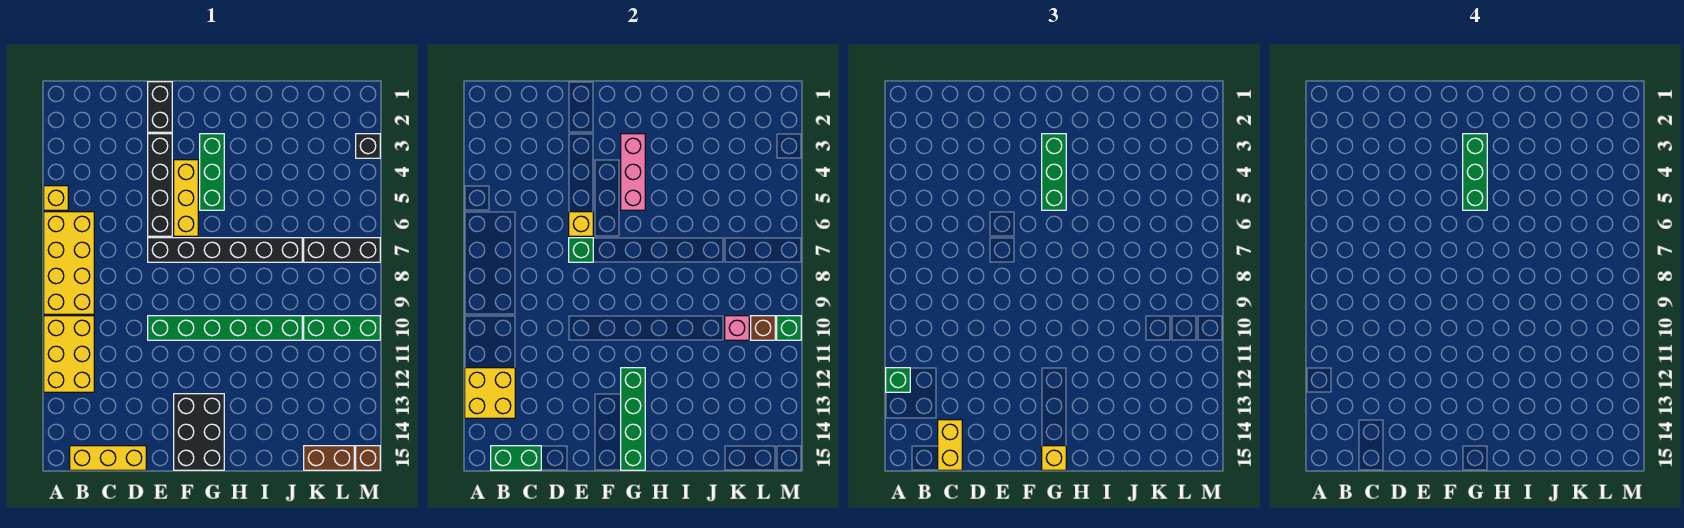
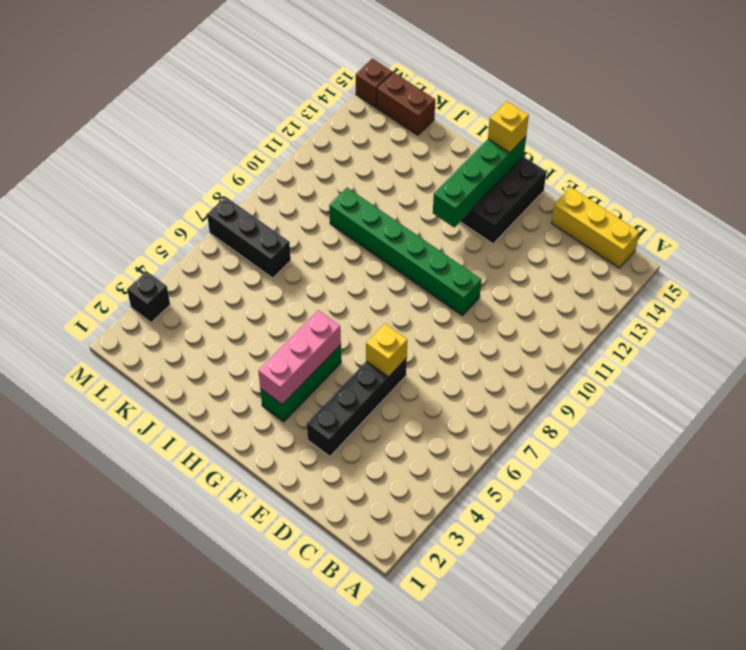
none -> yellow 1x1 brick [44,186,68,210]
none -> yellow 2x4 brick [44,212,94,314]
none -> yellow 2x3 brick [44,316,94,392]
none -> black 1x2 brick [148,82,172,132]

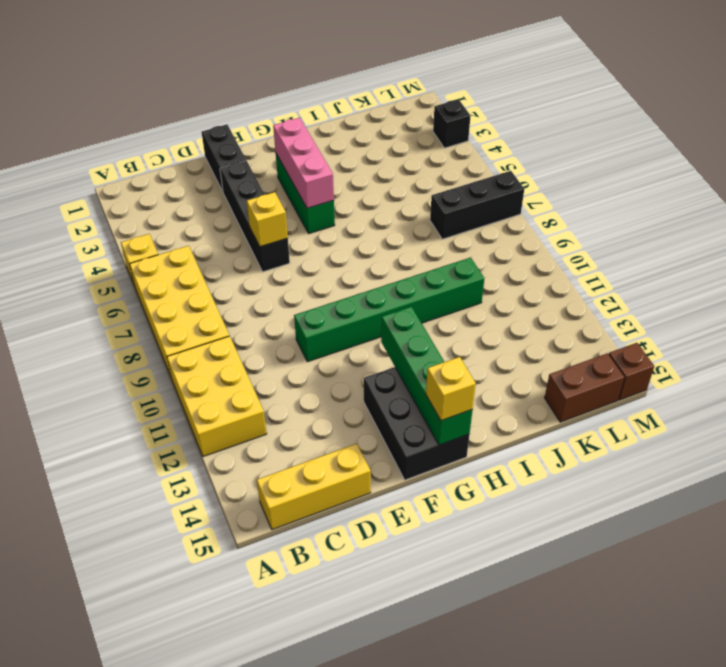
none -> black 1x6 brick [148,238,302,262]
none -> yellow 1x3 brick [174,160,198,236]
none -> green 1x3 brick [304,316,380,340]
none -> yellow 2x2 brick [465,368,515,418]

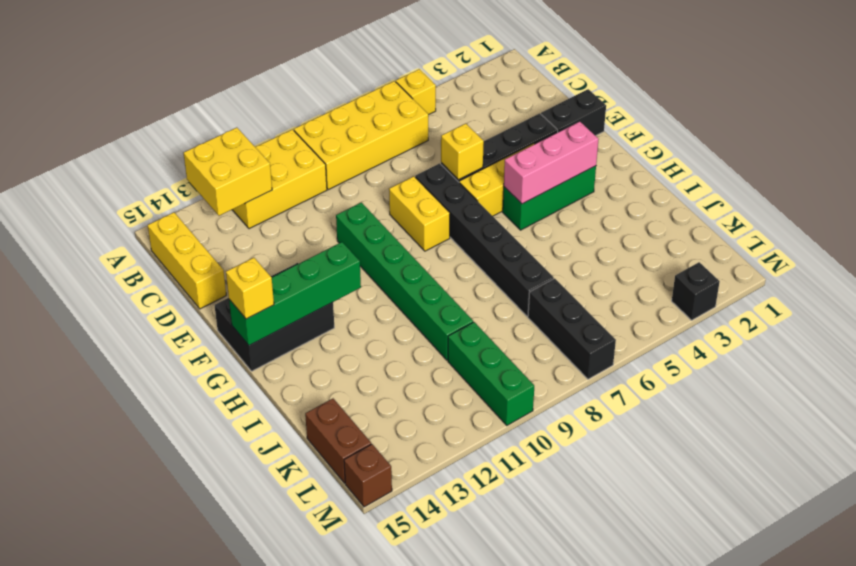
yellow 1x2 brick [389,176,450,251] -> yellow 1x2 brick turned to [938,420,962,470]
none -> green 1x2 brick [491,446,541,470]
none -> green 1x1 brick [569,238,593,262]
none -> pink 1x1 brick [725,316,749,340]
none -> brown 1x1 brick [751,316,775,340]

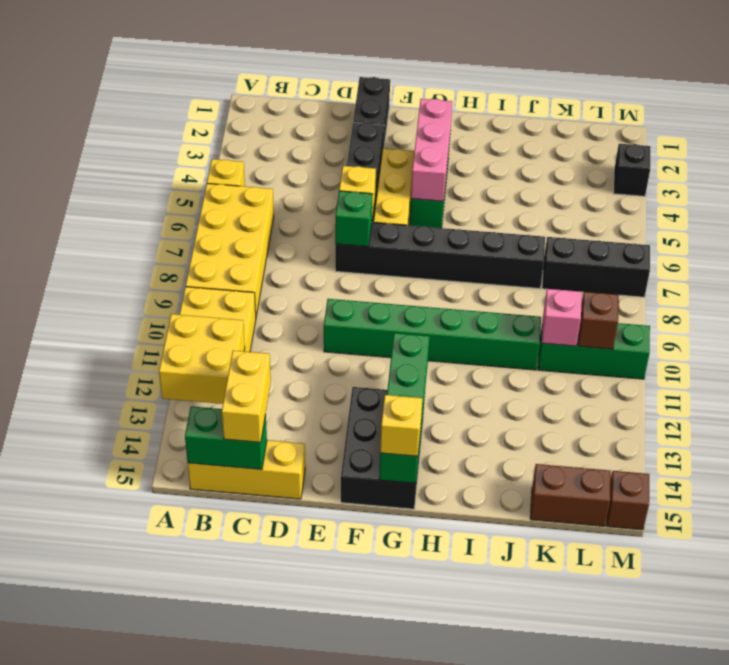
none -> green 1x1 brick [777,316,801,340]
none -> green 1x1 brick [886,368,910,392]
none -> green 1x3 brick [1042,134,1066,210]
none -> green 1x3 brick [1463,134,1487,210]

